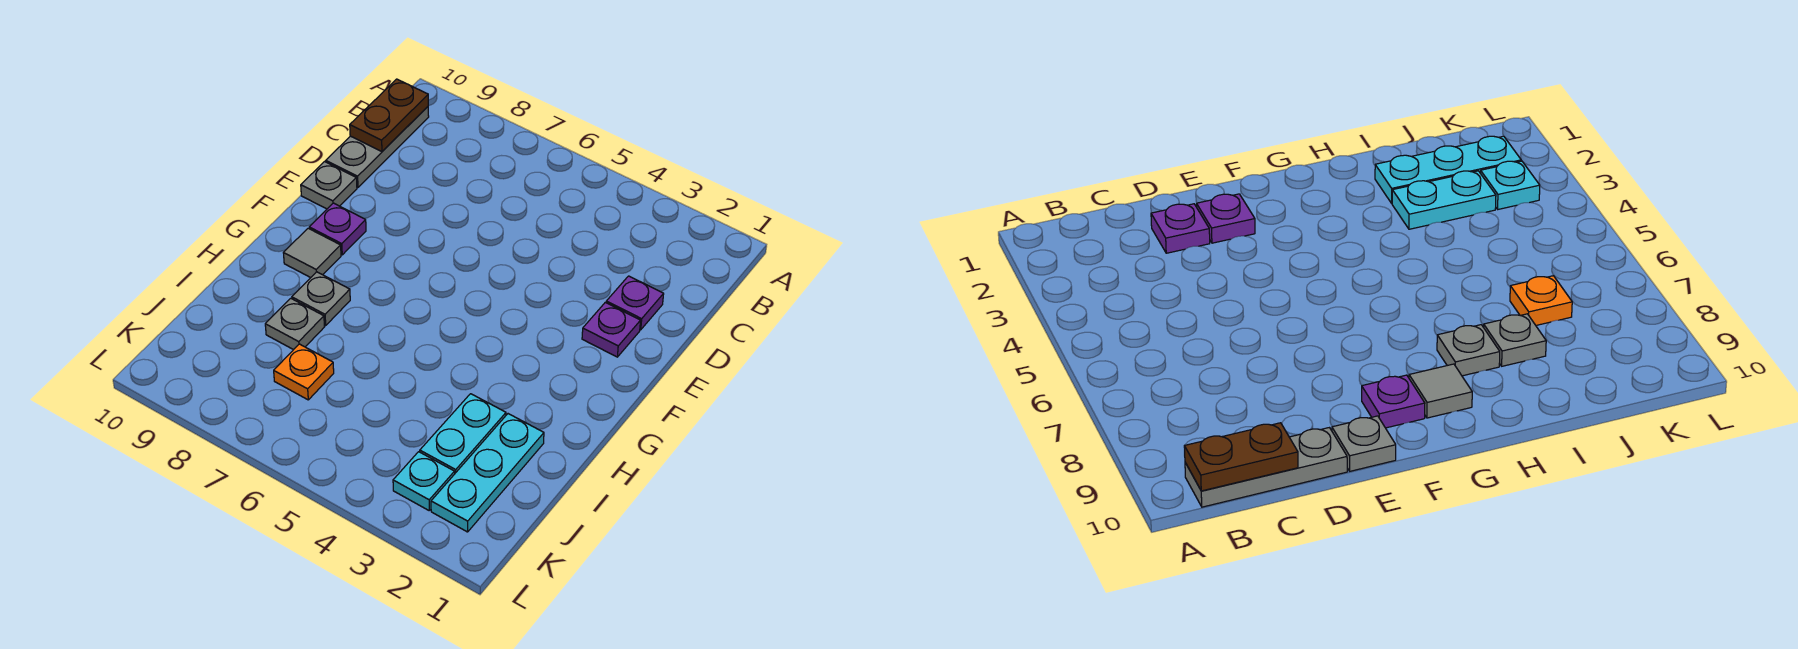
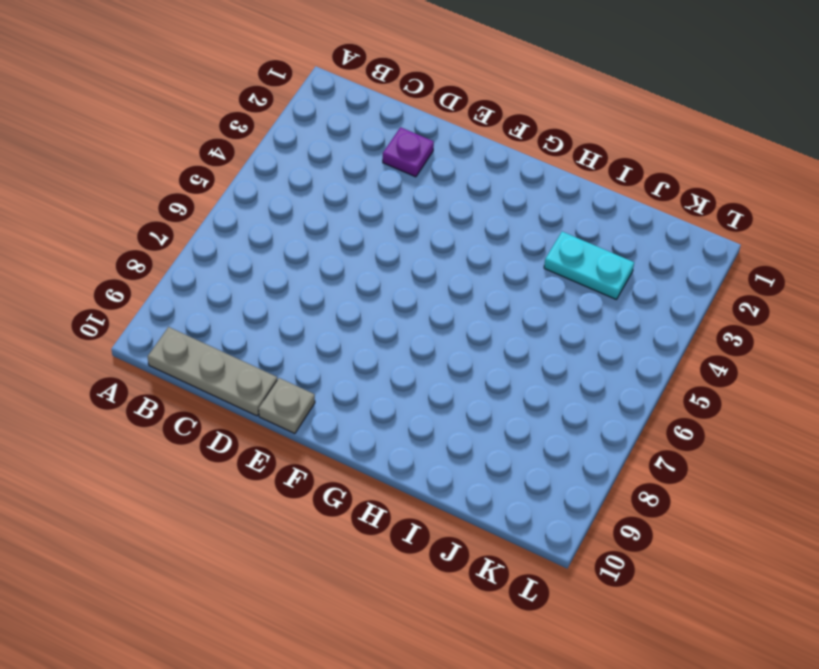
none -> purple 1x1 plate [582,302,641,357]
none -> purple 1x1 plate [309,203,366,255]
none -> grey 1x1 tile [284,228,341,278]

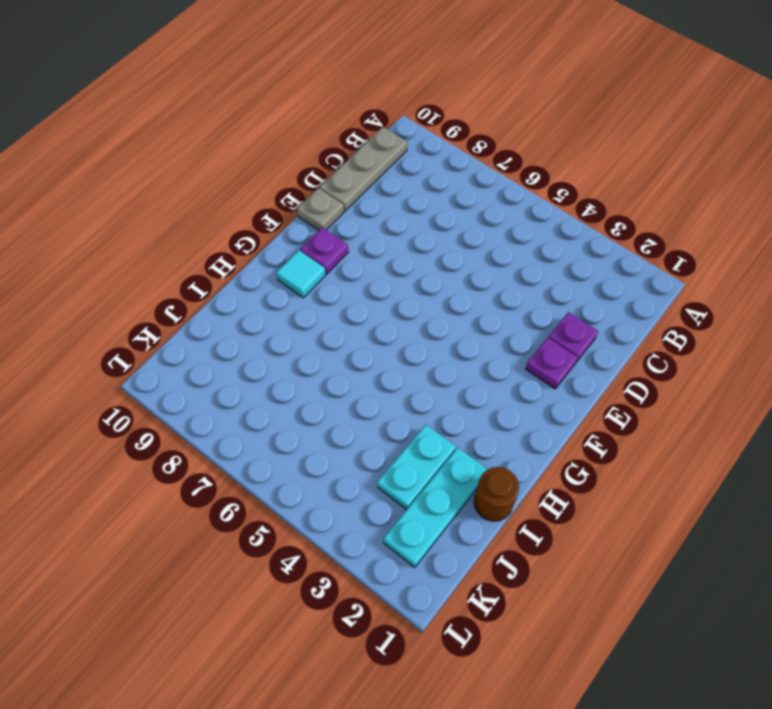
cyan 1x1 tile [276,250,326,298] -> grey 1x1 tile [284,228,341,278]
brown 1x1 round brick [474,467,519,521] -> none
none -> grey 1x1 plate [292,272,350,325]
none -> grey 1x1 plate [265,298,325,350]
none -> orange 1x1 plate [274,344,334,400]

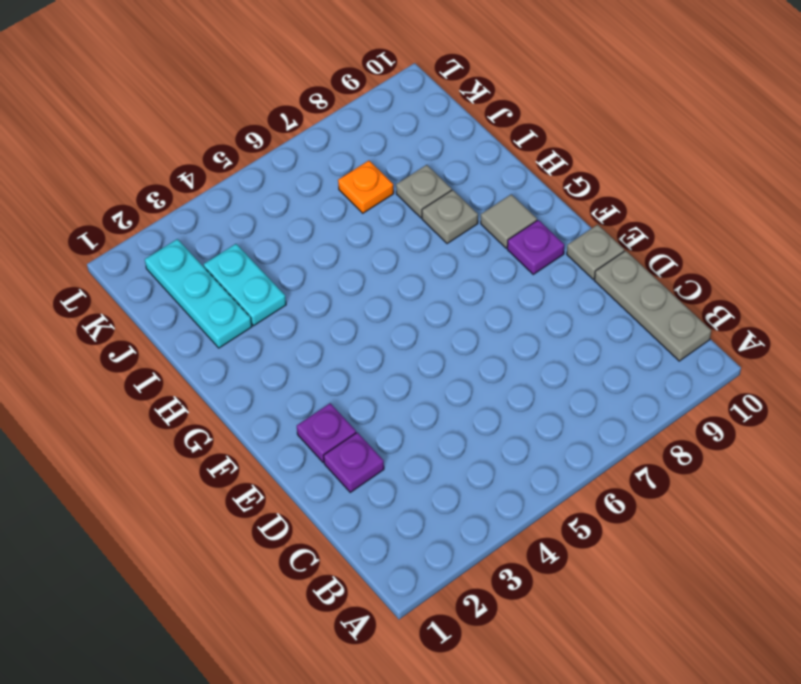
none -> cyan 1x1 plate [393,452,455,510]
none -> brown 1x2 plate [350,79,428,152]

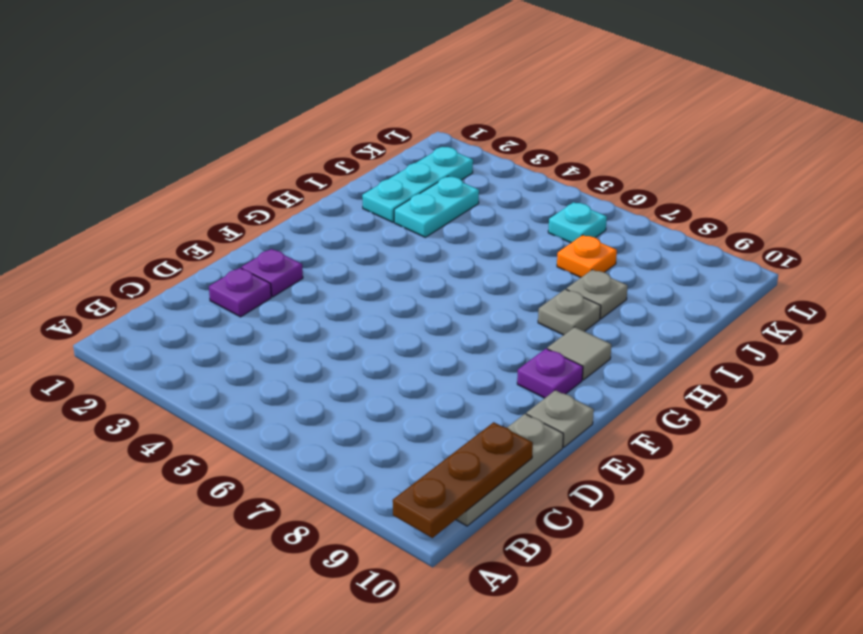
brown 1x3 plate [393,422,533,538] -> brown 1x2 plate [350,79,428,152]
cyan 1x1 plate [548,202,607,243] -> cyan 1x1 plate moved to [393,452,455,510]

